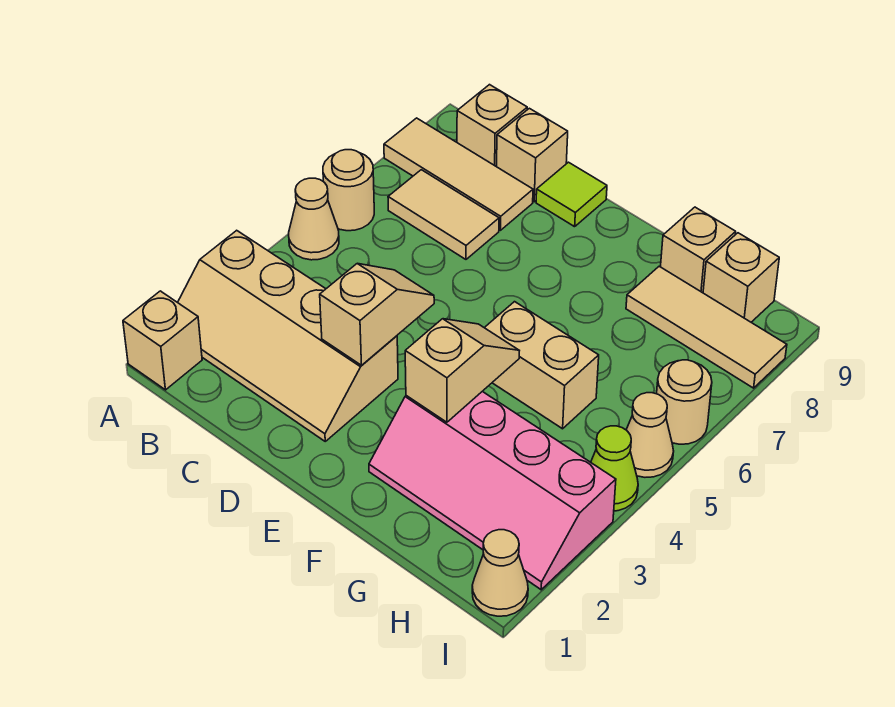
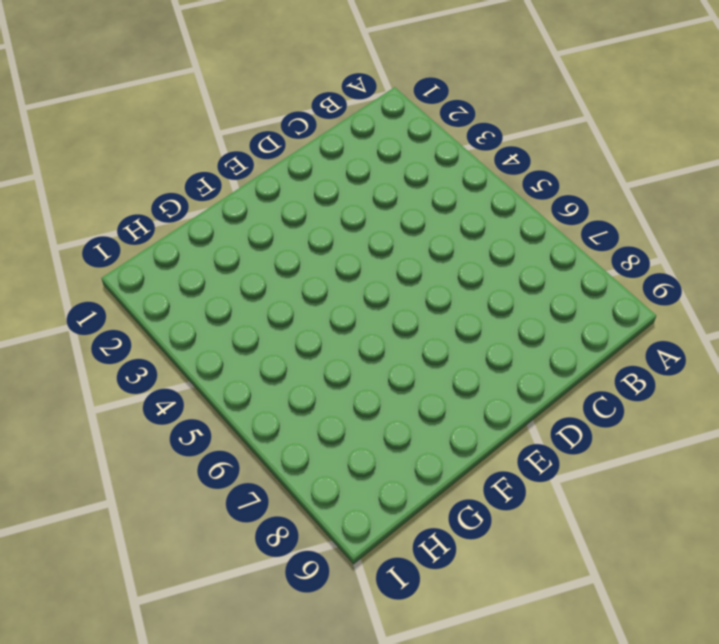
none -> tan 1x1 brick [123,291,202,390]
none -> tan 2x4 slope [178,230,398,441]
none -> tan 1x1 cone [289,178,339,260]

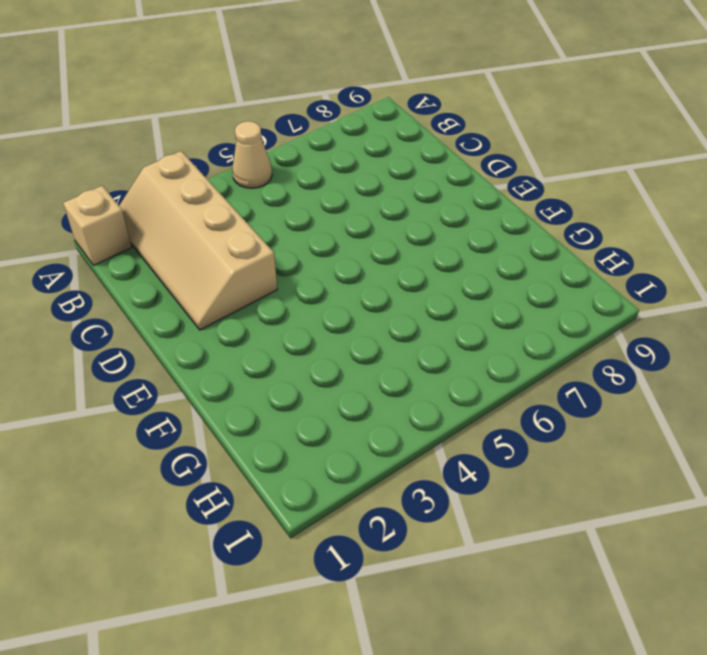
none -> tan 1x1 round brick [323,150,374,231]
none -> tan 1x3 tile [384,118,533,230]
none -> tan 1x2 tile [388,170,499,259]

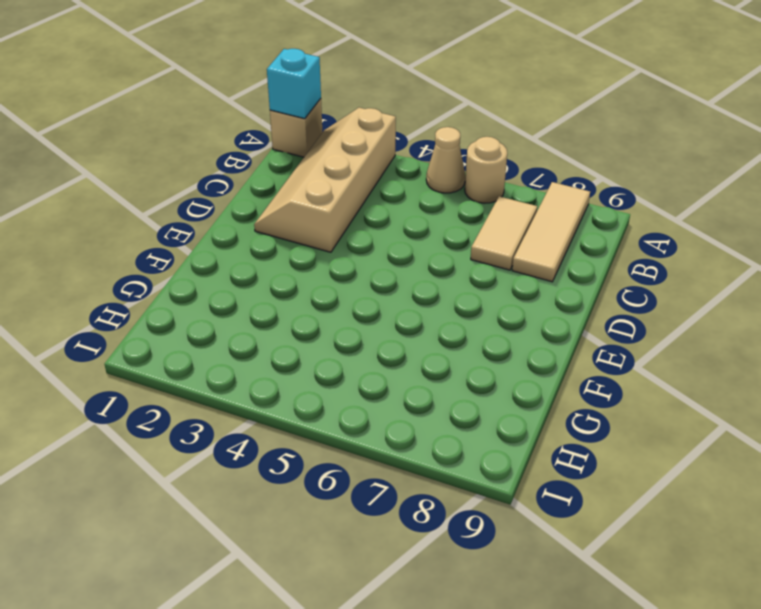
cyan 1x1 brick [267,49,321,119] -> none
none -> tan 1x1 brick [457,85,527,167]
none -> tan 1x1 brick [497,108,568,202]
none -> lime 1x1 tile [536,162,607,227]

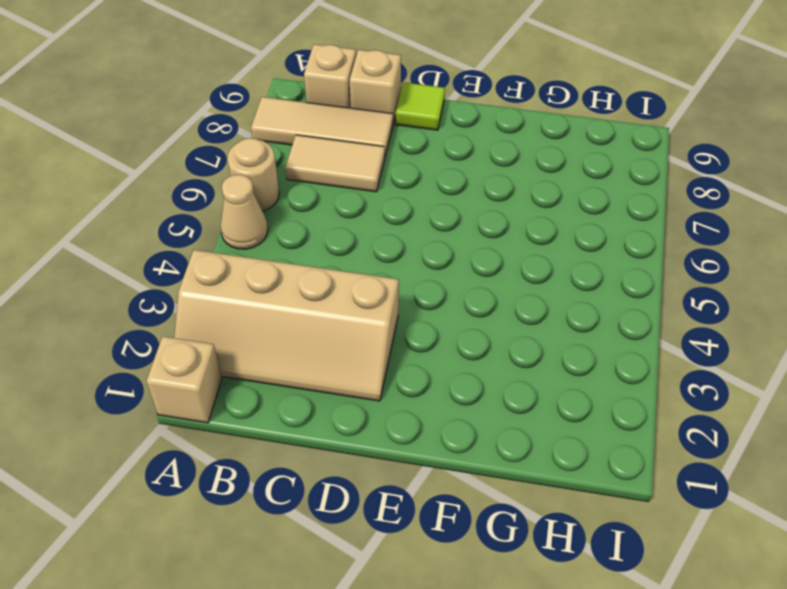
none -> pink 2x4 slope [369,391,616,590]
none -> tan 1x2 brick [484,302,599,429]
none -> tan 1x3 tile [626,266,787,388]

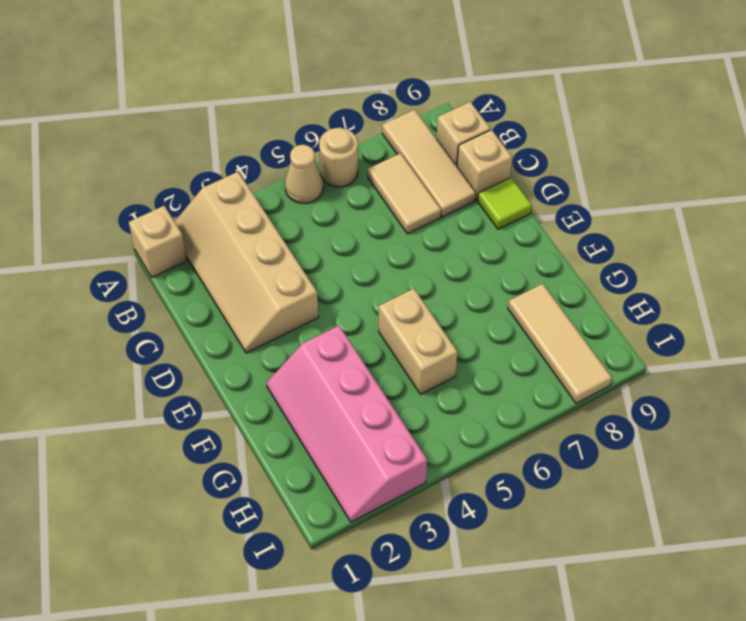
none -> tan 1x1 brick [661,207,736,293]
none -> tan 1x1 brick [703,233,779,322]
none -> tan 1x1 cone [472,530,528,616]

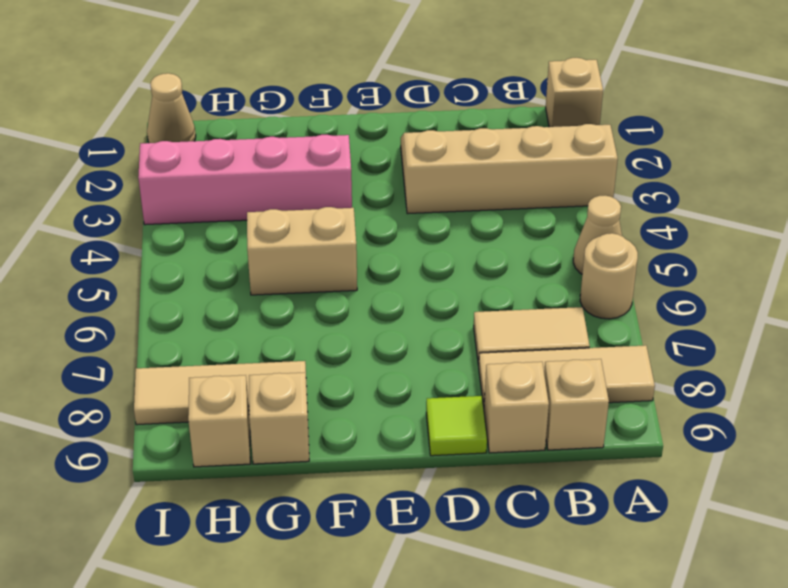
none -> lime 1x1 cone [591,426,638,511]
none -> tan 1x1 cone [626,393,674,477]
none -> tan 1x1 round brick [657,360,712,444]

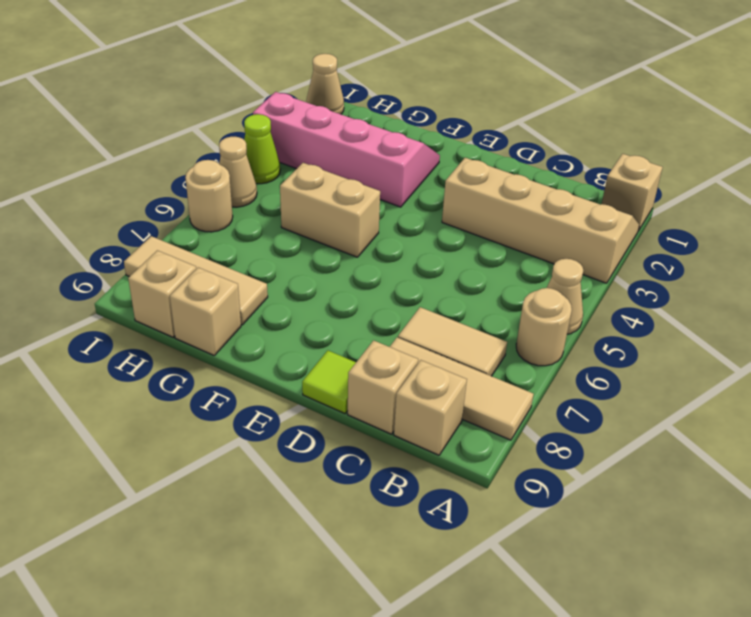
none -> tan 1x2 slope [320,264,434,365]
none -> tan 1x2 slope [405,319,519,422]

